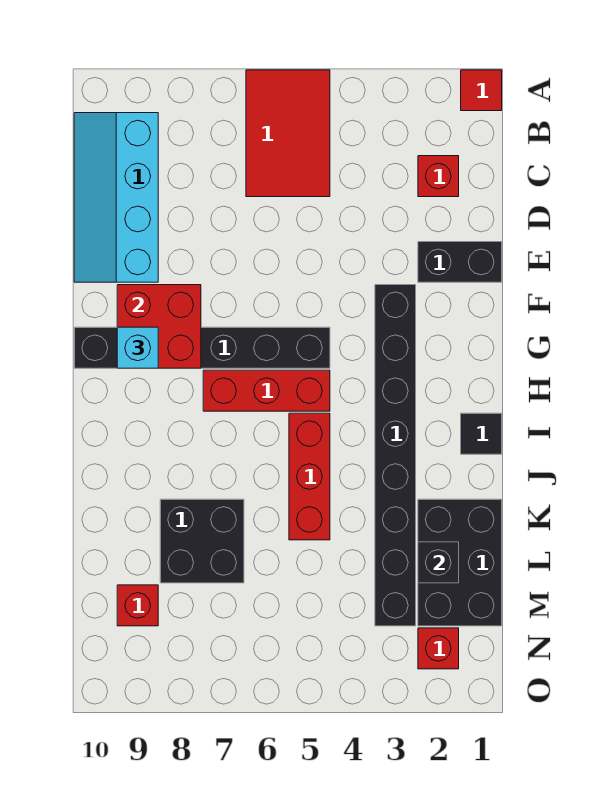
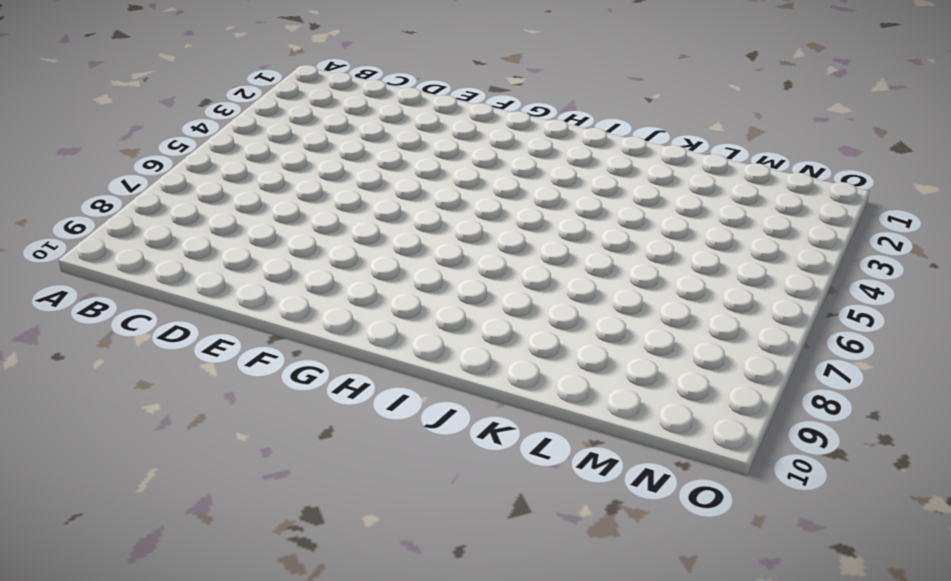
none -> red 1x1 tile [461,70,502,111]
none -> red 2x3 tile [246,70,330,197]
none -> cyan 2x4 slope [74,113,158,282]

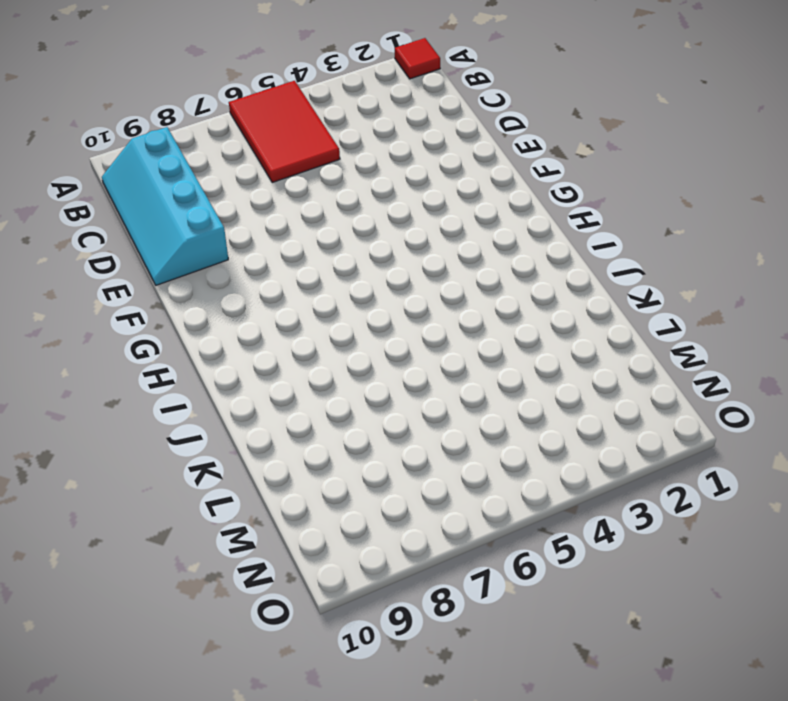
none -> red 1x1 brick [418,156,459,197]
none -> black 1x2 brick [418,242,502,282]
none -> black 1x8 brick [375,285,416,626]

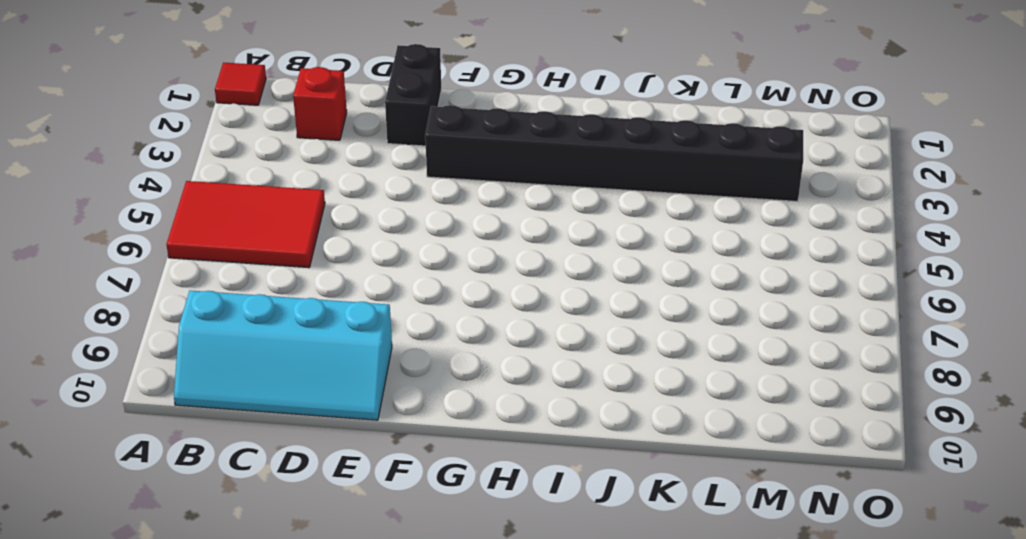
none -> black 1x6 brick [74,327,330,368]
none -> red 1x3 brick [203,370,330,411]
none -> black 1x1 tile [461,413,502,454]

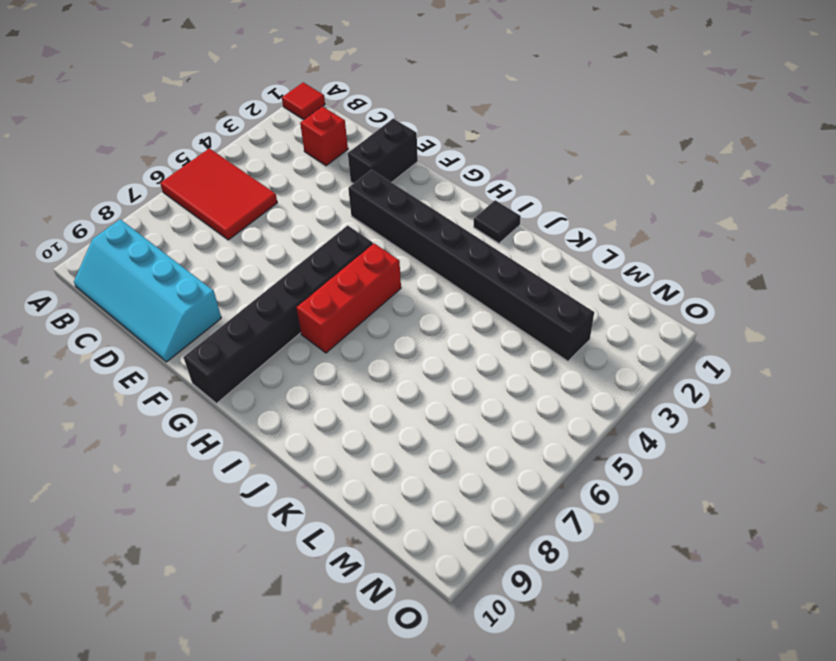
none -> red 1x3 brick [289,413,330,540]
none -> black 2x3 brick [418,499,502,626]
none -> black 2x2 brick [160,499,244,583]

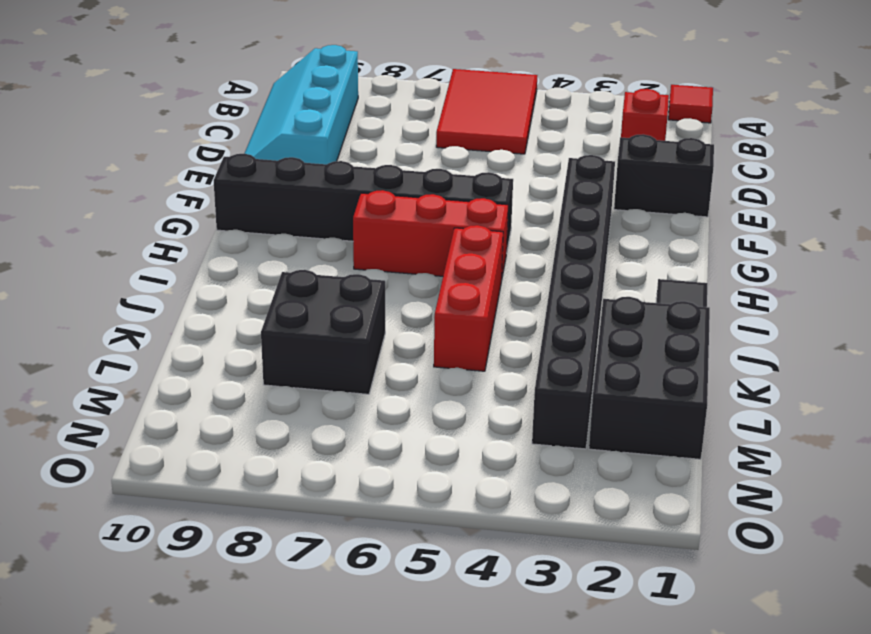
none -> red 1x1 brick [117,585,158,626]
none -> red 1x1 brick [418,628,459,669]
none -> red 2x2 brick [117,285,201,368]

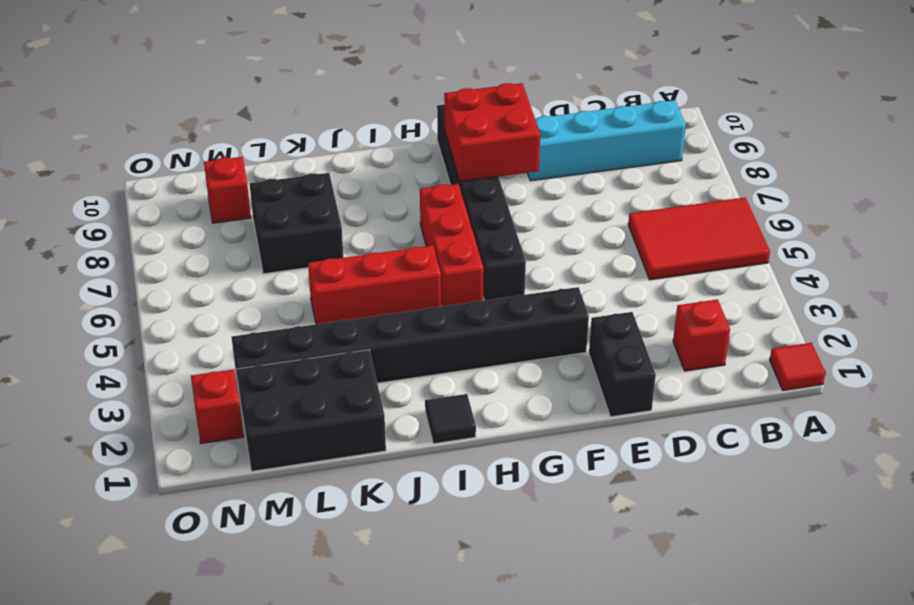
none -> black 1x1 brick [418,542,459,583]
none -> cyan 1x1 brick [117,327,158,368]

